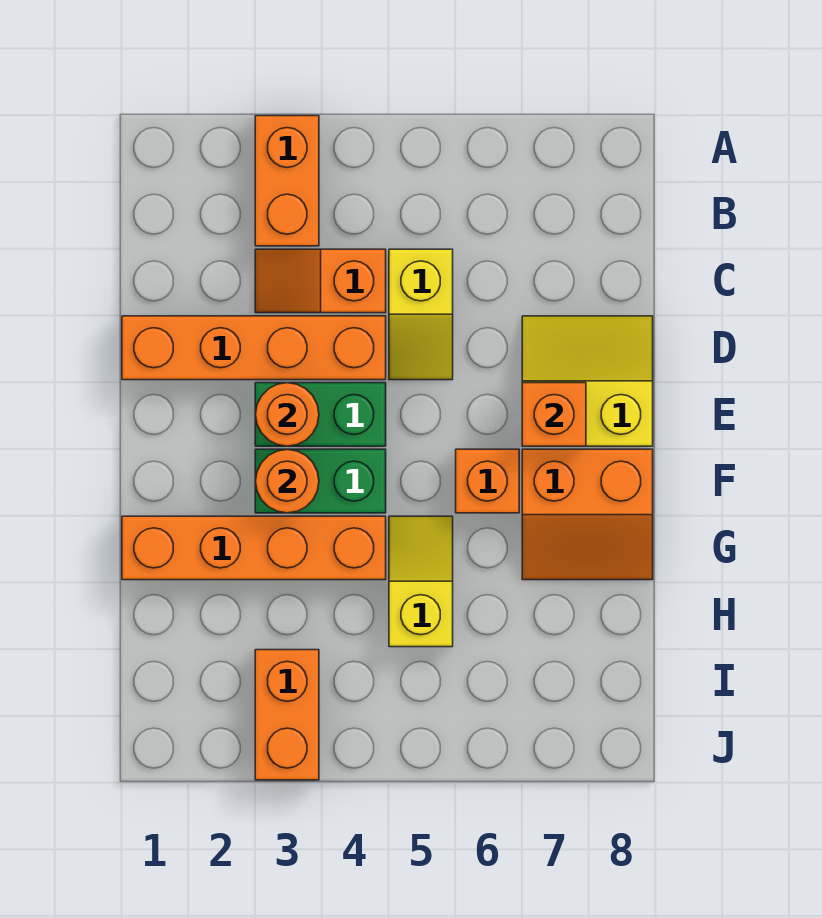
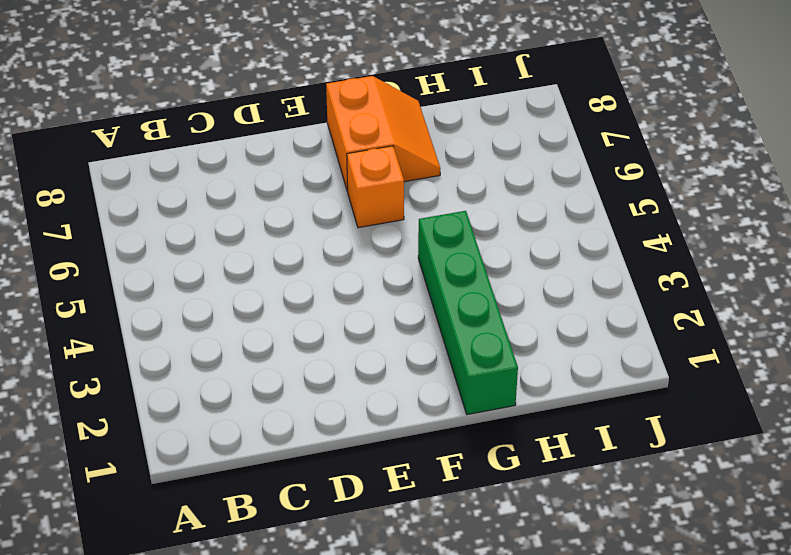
green 1x4 brick [418,211,518,415] -> orange 1x4 brick [122,516,386,580]
none -> orange 1x2 brick [255,116,319,246]
none -> orange 1x2 slope [255,249,386,313]
none -> yellow 1x2 slope [389,249,453,380]

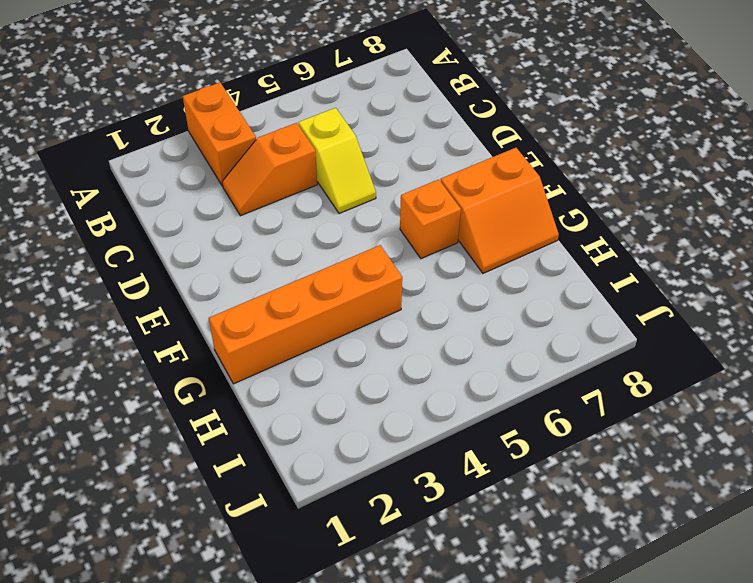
none -> orange 1x4 brick [122,316,386,380]
none -> yellow 2x2 slope [522,316,653,446]
none -> green 1x2 brick [255,383,386,446]

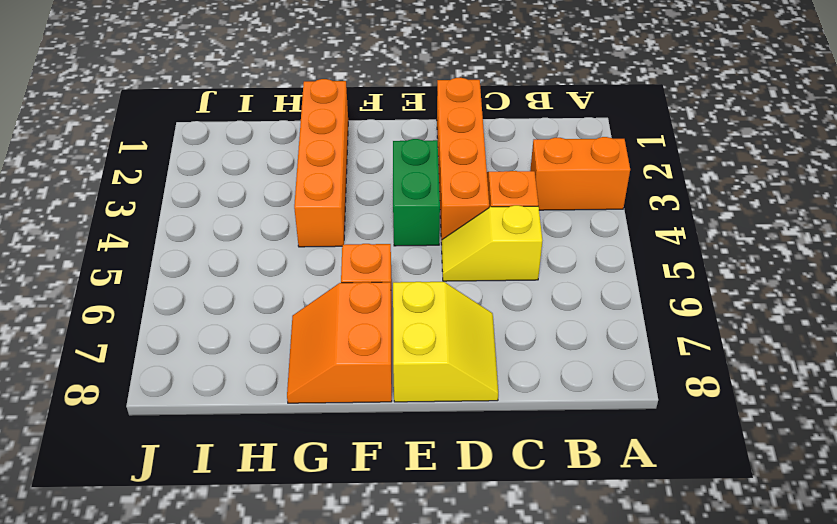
none -> green 1x2 brick [255,449,386,513]
none -> yellow 1x2 slope [389,516,453,647]
none -> orange 1x2 brick [255,650,319,780]

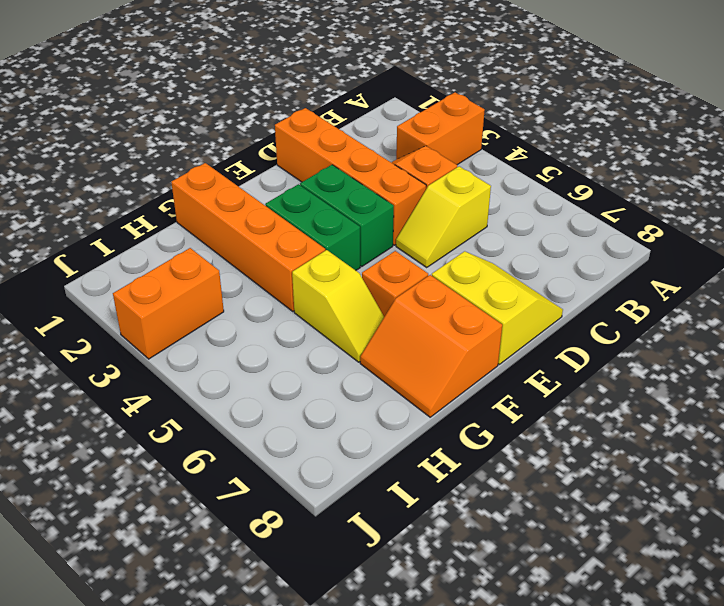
yellow 1x2 slope [292,250,384,362] -> yellow 1x2 slope turned to [389,516,453,647]
none -> orange 1x1 round brick [255,383,319,446]
none -> orange 1x1 brick [522,383,586,446]
none -> orange 1x1 round brick [255,449,319,513]

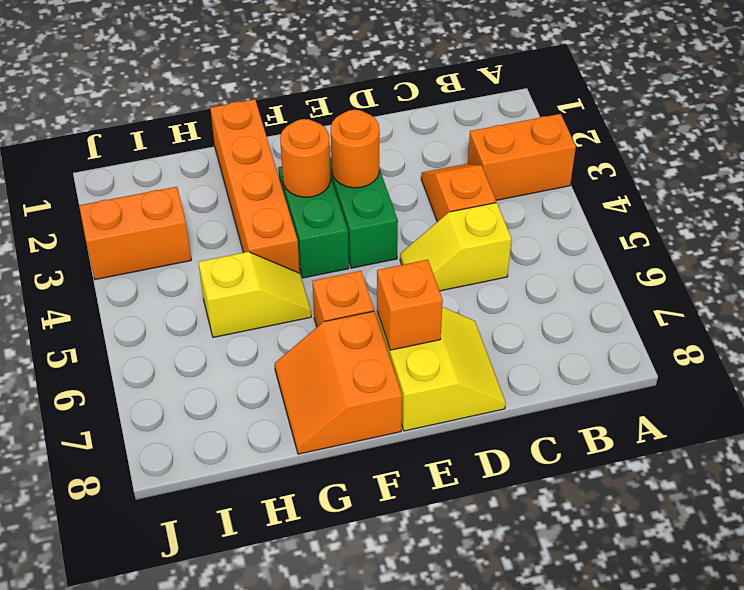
none -> orange 1x4 brick [122,316,386,380]

